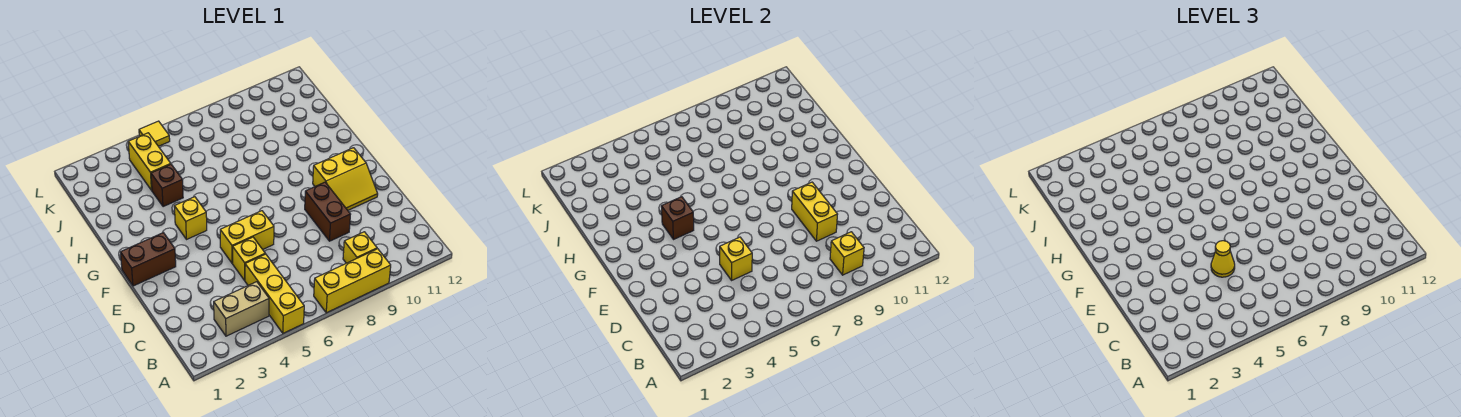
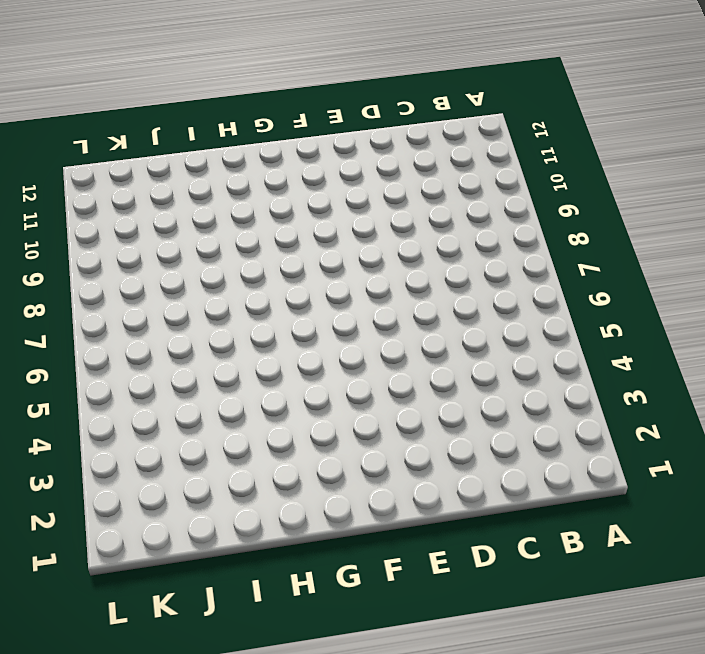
none -> yellow 1x3 brick [245,254,304,333]
none -> yellow 1x3 brick [314,249,391,313]
none -> tan 1x2 brick [214,282,269,336]

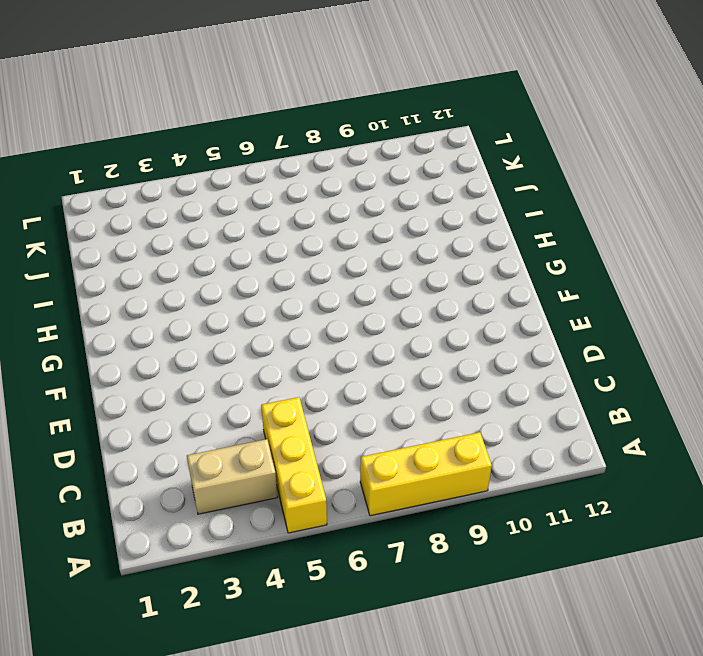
none -> yellow 1x1 brick [343,232,377,263]
none -> yellow 1x1 brick [233,237,265,280]
none -> brown 1x2 brick [305,182,351,241]

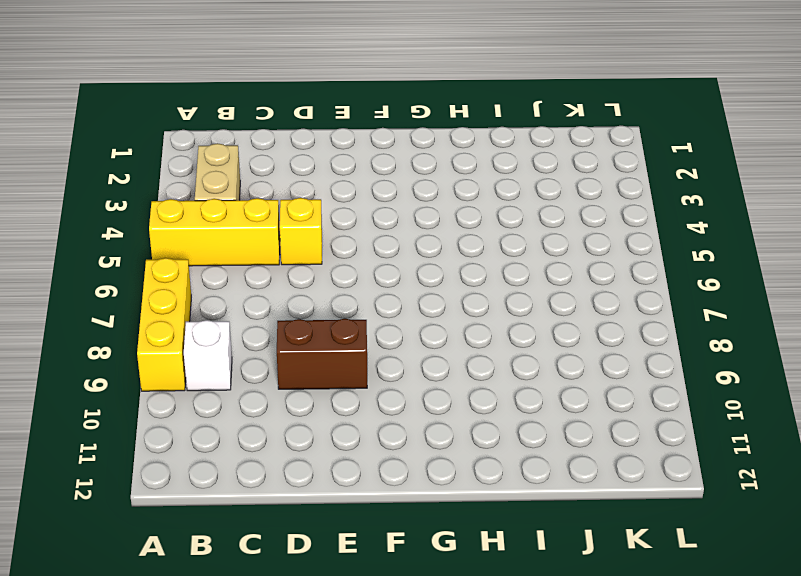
white 1x1 brick [184,320,232,391] -> yellow 1x1 brick [343,232,377,263]
none -> yellow 1x2 brick [220,211,274,263]
none -> yellow 2x2 slope [313,148,378,210]
none -> brown 1x2 brick [121,233,176,286]

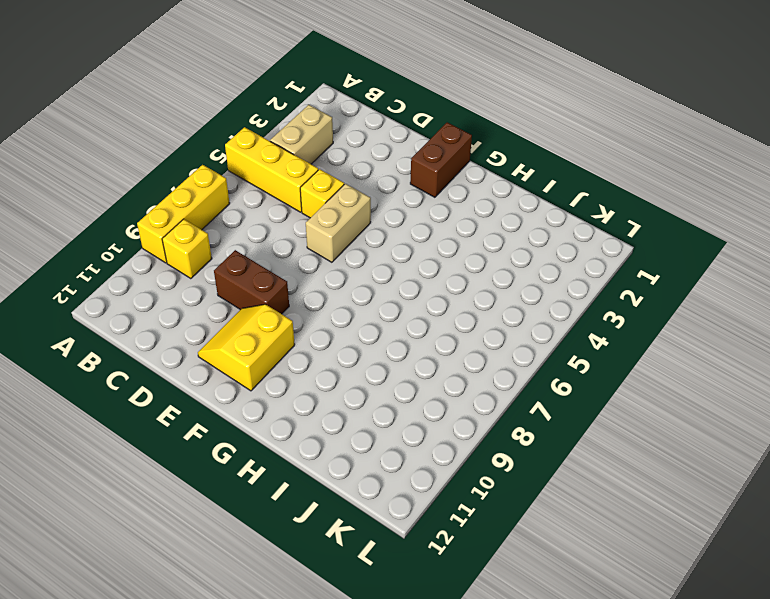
tan 1x2 brick [306,184,371,262] -> yellow 1x2 brick [220,211,274,263]
none -> yellow 1x1 brick [174,197,207,240]
none -> brown 1x1 brick [151,165,183,207]
none -> yellow 1x2 brick [128,133,171,190]

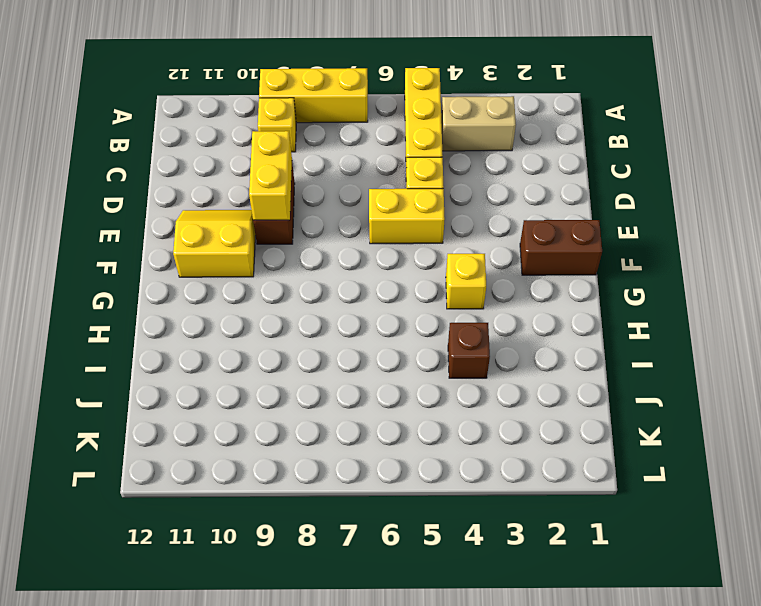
none -> yellow 1x2 brick [128,133,171,190]
none -> yellow 1x1 tile [139,121,170,146]
none -> yellow 1x1 brick [830,232,864,275]

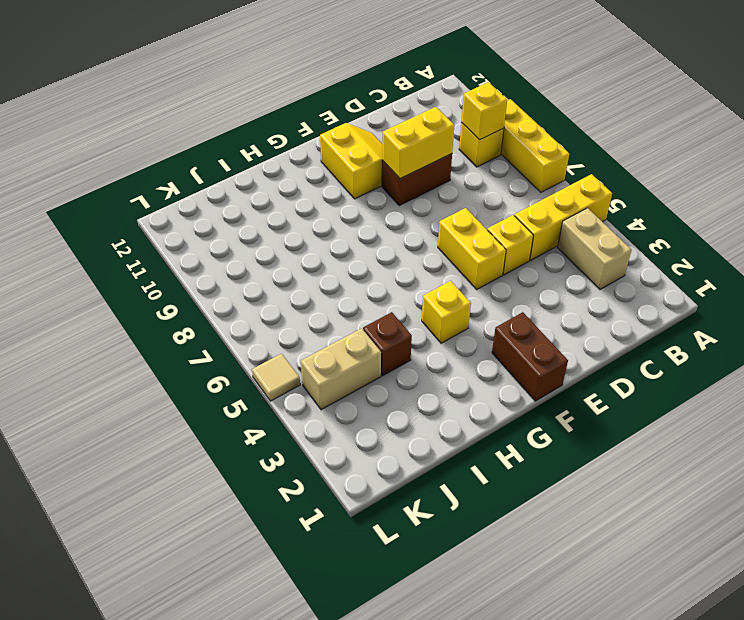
tan 1x2 brick [301,328,381,410] -> yellow 1x2 brick [128,133,171,190]
tan 1x1 tile [252,354,300,401] -> yellow 1x1 tile [139,121,170,146]
none -> yellow 1x1 brick [720,237,752,280]
none -> brown 1x1 brick [661,197,694,240]
none -> yellow 1x1 cone [1211,241,1235,277]

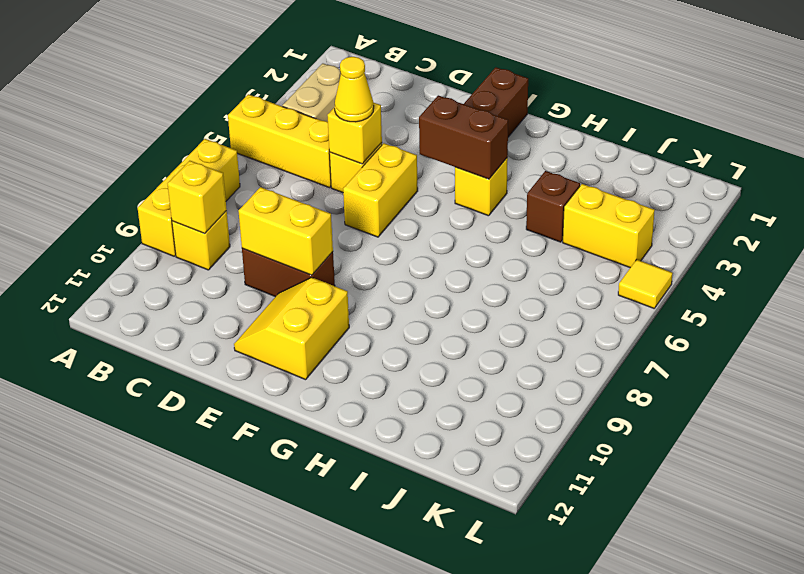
brown 1x2 brick [419,95,508,179] -> brown 1x1 brick [661,197,694,240]

